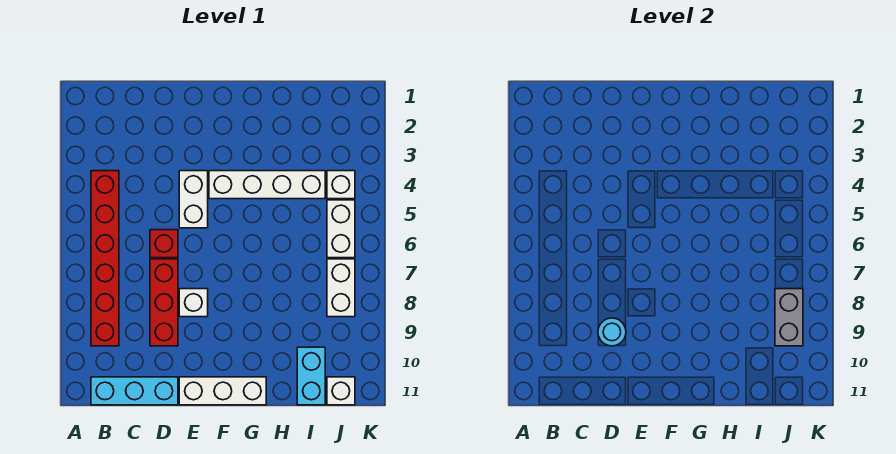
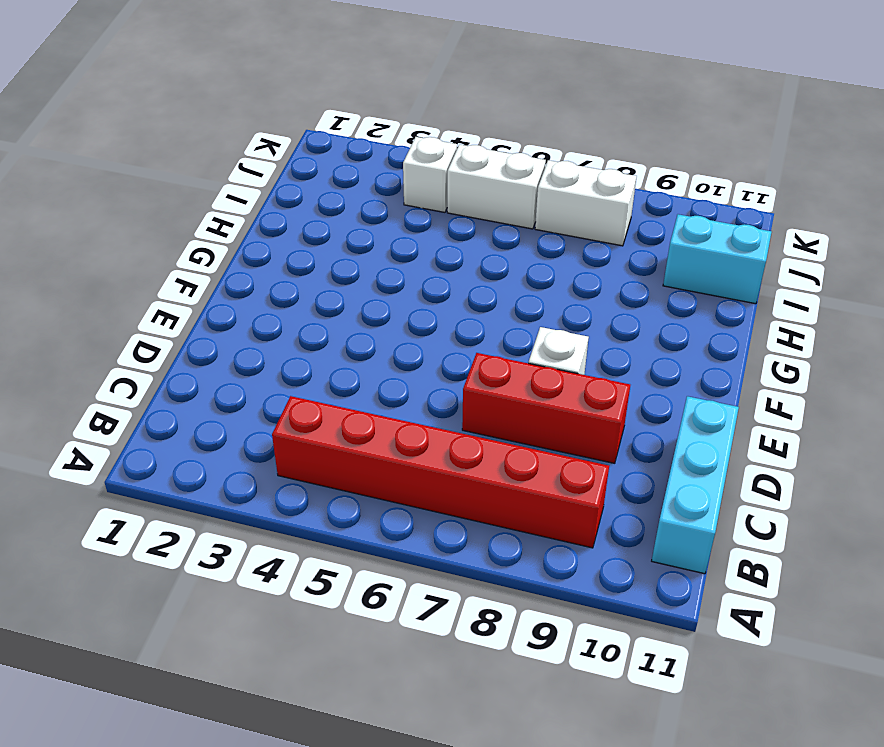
none -> red 1x1 brick [150,230,178,258]
none -> white 1x2 brick [179,171,208,228]
none -> white 1x3 brick [179,377,266,405]

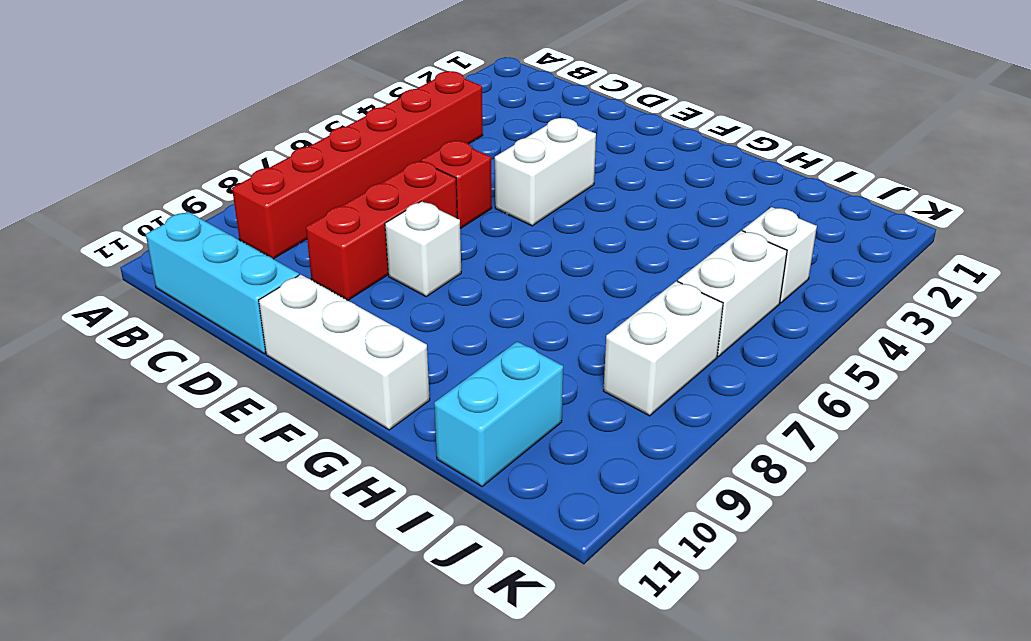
none -> white 1x4 brick [209,171,325,199]
none -> white 1x1 brick [327,377,355,405]
none -> cyan 1x1 round brick [598,318,626,346]

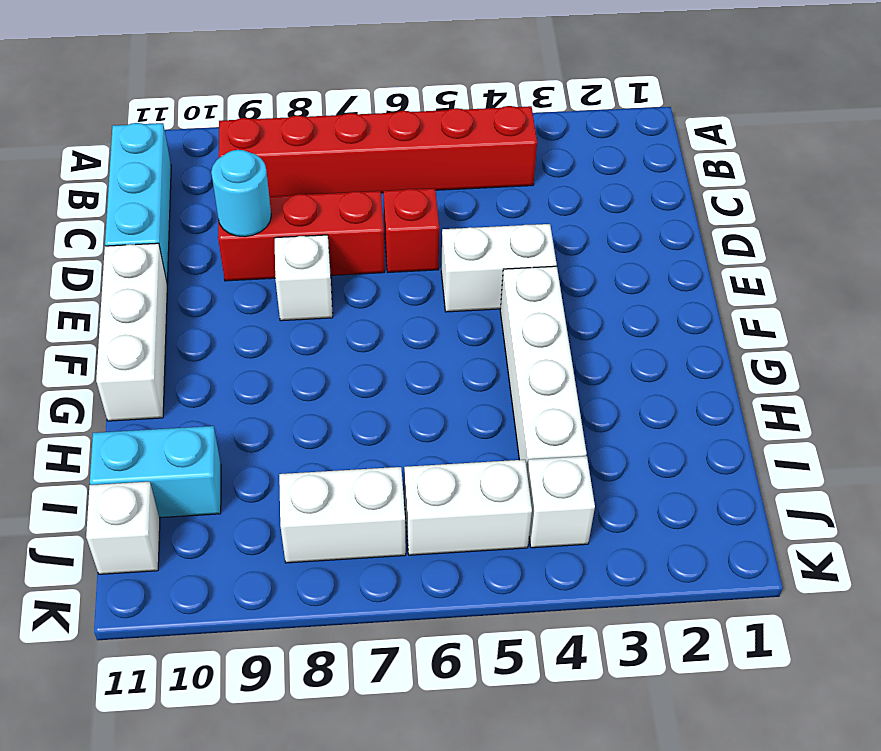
none -> grey 1x2 brick [775,289,803,346]

